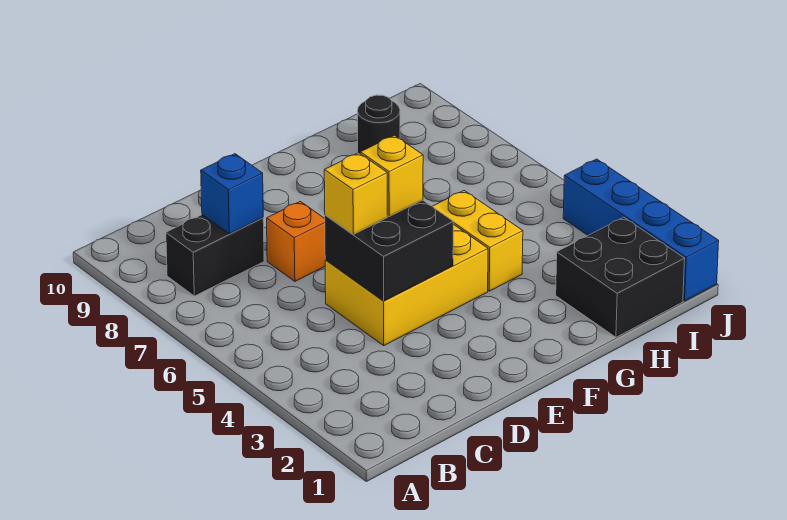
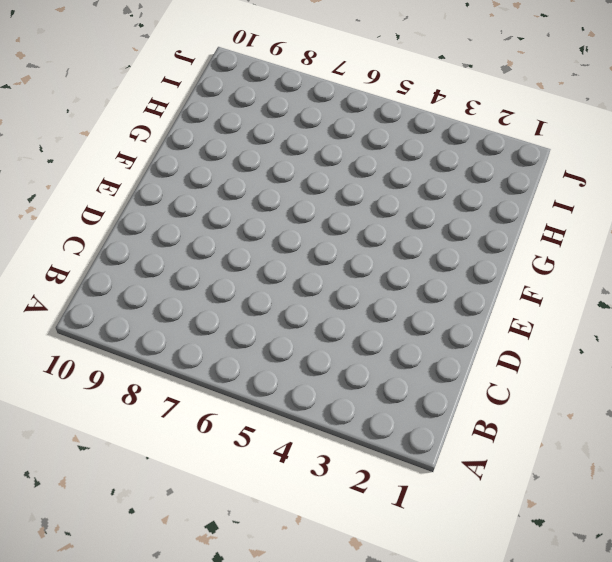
none -> black 1x2 brick [166,215,264,296]
none -> yellow 2x3 brick [325,224,488,345]

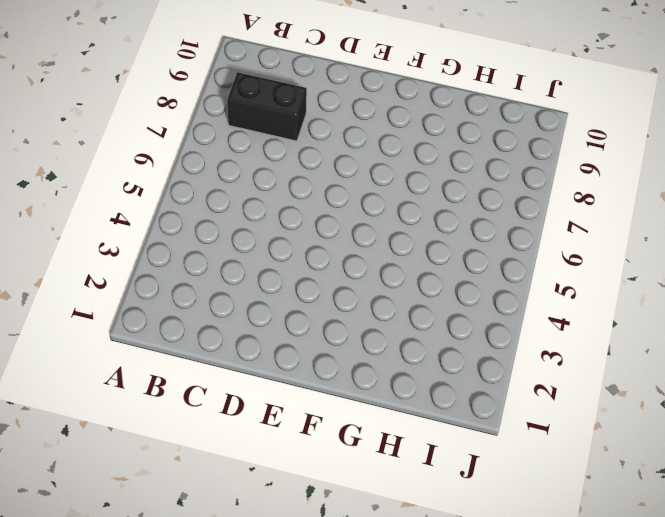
none -> yellow 2x3 brick [325,224,488,345]
none -> orange 1x1 brick [267,201,325,281]

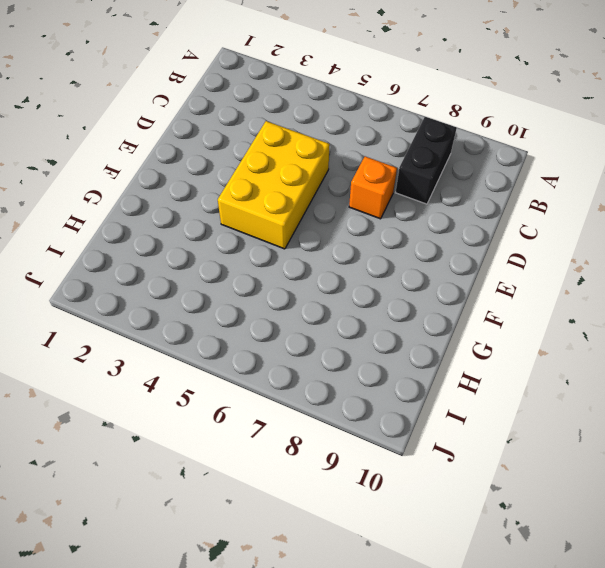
none -> yellow 1x2 brick [433,190,523,291]
none -> black 2x2 brick [556,217,685,337]

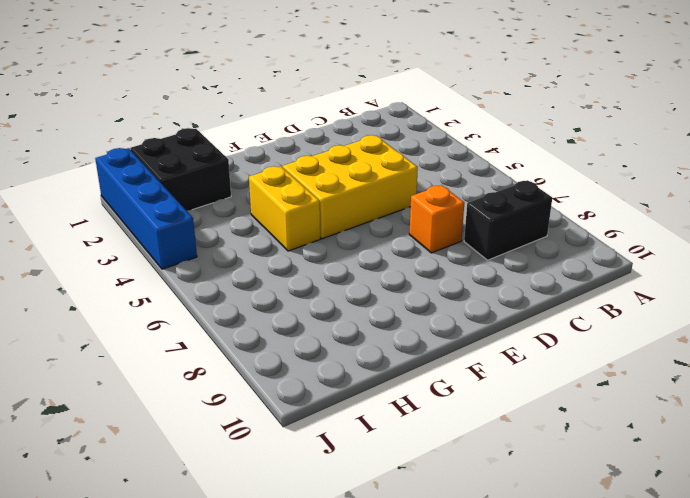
none -> black 1x1 round brick [358,95,400,153]
none -> blue 1x1 brick [201,154,263,234]

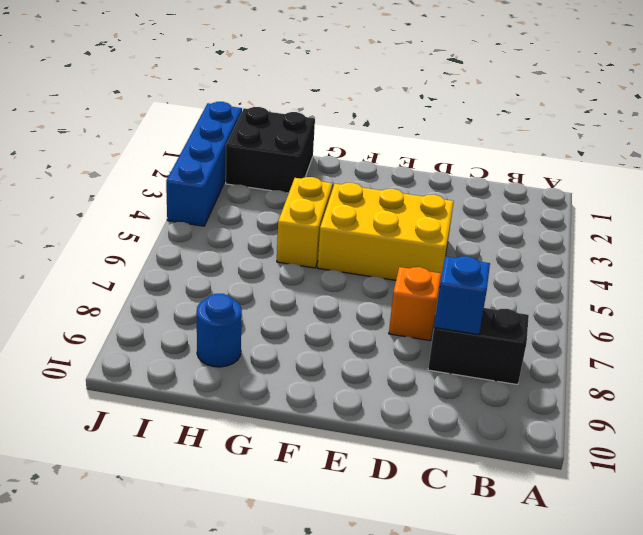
blue 1x1 round brick [197,294,242,367] -> black 1x1 round brick [358,95,400,153]
none -> black 2x2 brick [325,200,453,301]
none -> yellow 1x1 brick [324,153,387,234]

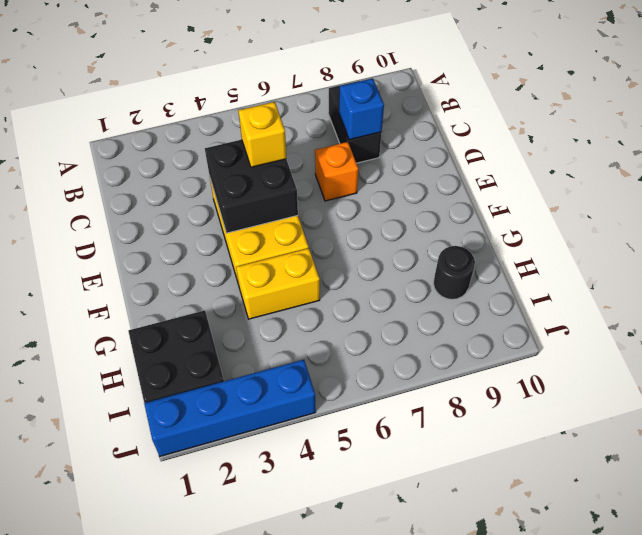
none -> yellow 1x1 brick [360,135,423,216]

